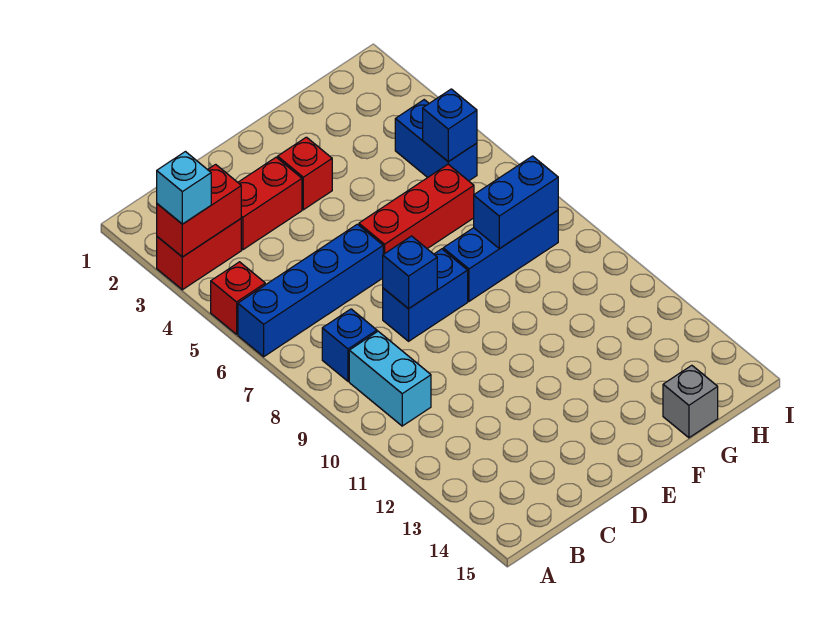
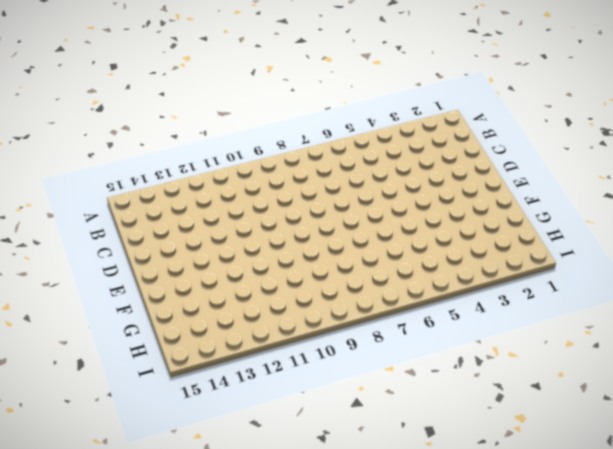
none -> red 1x2 brick [157,219,241,290]
none -> red 1x1 brick [211,262,265,334]
none -> blue 1x4 brick [238,224,383,357]

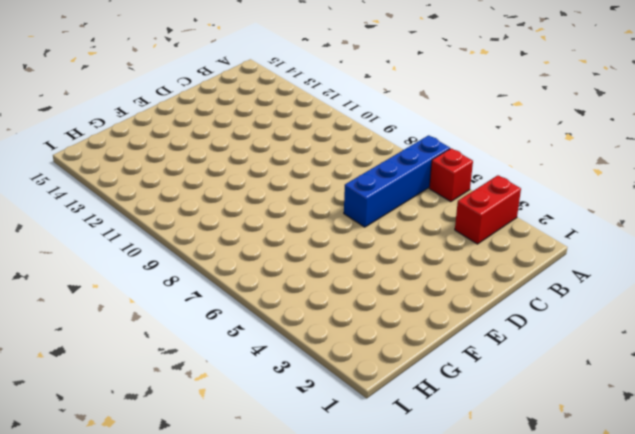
none -> blue 1x1 brick [322,309,377,381]
none -> cyan 1x2 brick [349,331,431,426]
none -> red 1x2 brick [238,157,302,250]

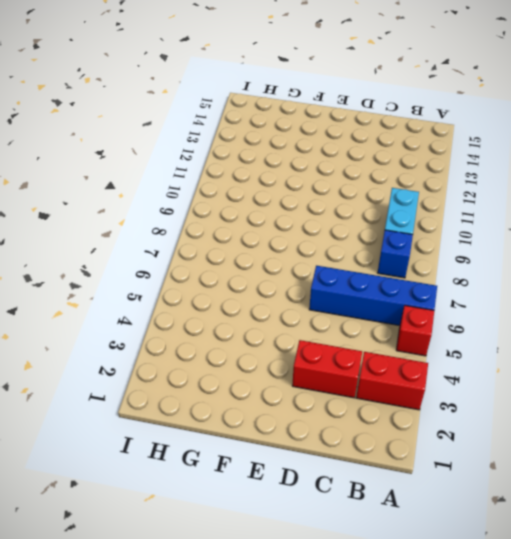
none -> blue 1x2 brick [383,249,468,341]
none -> red 1x1 brick [278,137,332,210]
none -> red 1x3 brick [359,164,474,254]

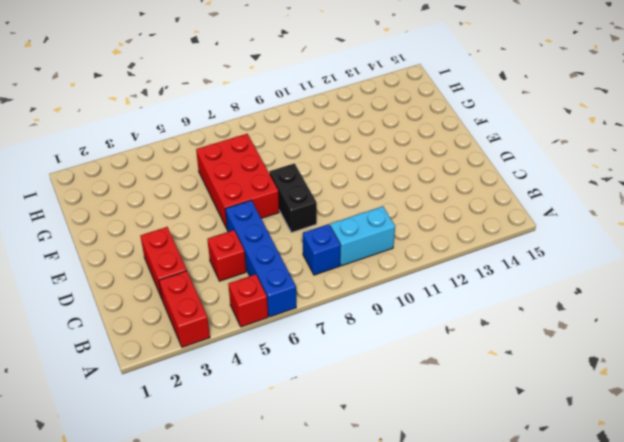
red 1x1 brick [207,230,246,281] -> red 1x1 brick moved to [278,137,332,210]
black 1x2 brick [269,163,317,232] -> blue 1x2 brick [383,249,468,341]
red 2x3 brick [196,134,279,228] -> red 1x3 brick [359,164,474,254]
none -> blue 1x3 brick [443,210,558,301]
none -> grey 1x1 brick [663,365,718,438]
none -> blue 1x2 brick [395,100,477,181]

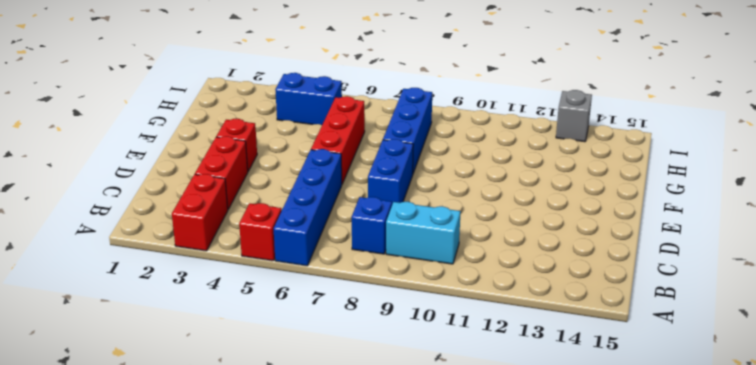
grey 1x1 brick [556,90,592,142] -> grey 1x1 brick moved to [663,365,718,438]
none -> red 1x2 brick [157,164,241,257]
none -> blue 1x1 brick [383,236,437,309]
none -> blue 1x2 brick [474,156,558,249]

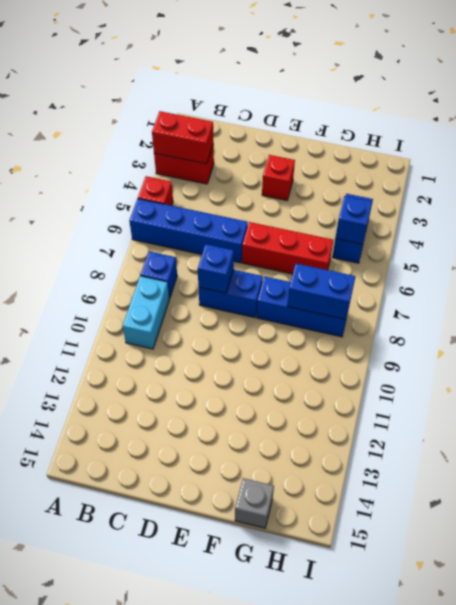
none -> red 1x2 brick [238,157,302,250]
none -> cyan 1x1 brick [157,152,211,224]

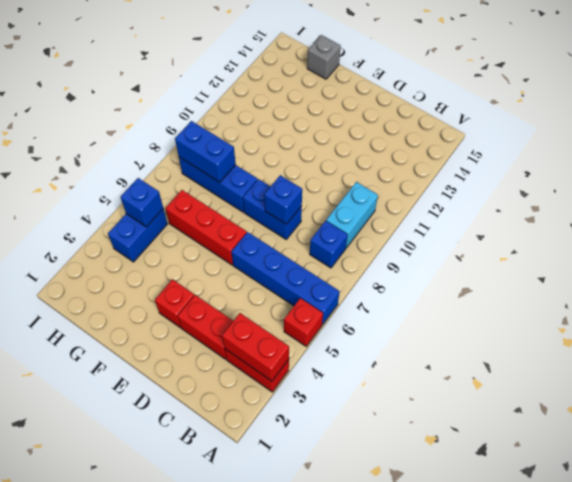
none -> cyan 1x1 brick [157,152,211,224]

